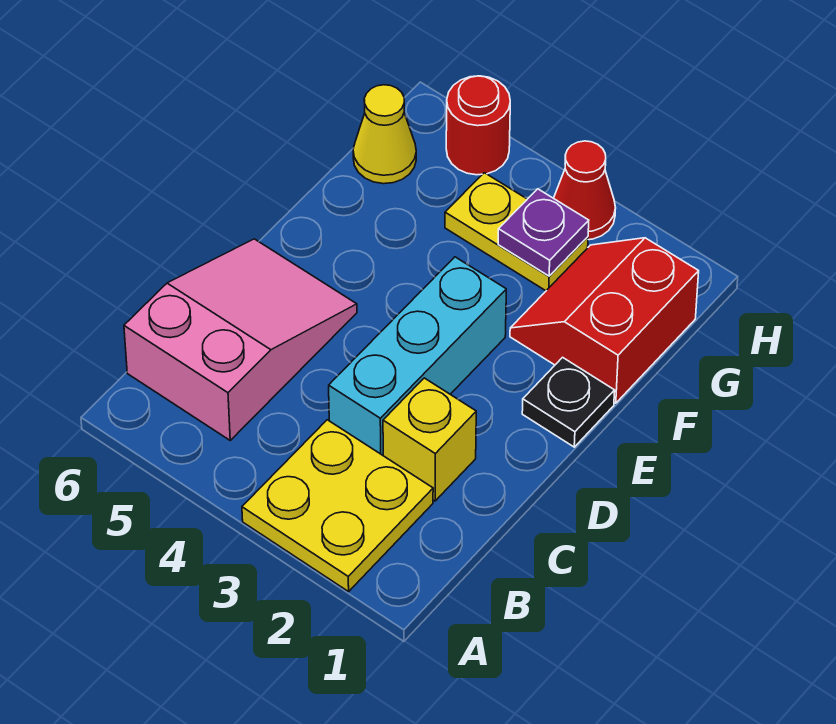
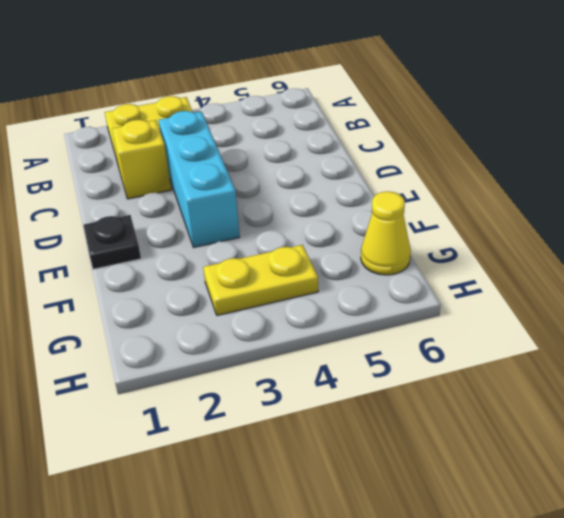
none -> pink 2x3 slope [124,239,357,440]
none -> red 2x2 slope [510,238,699,403]

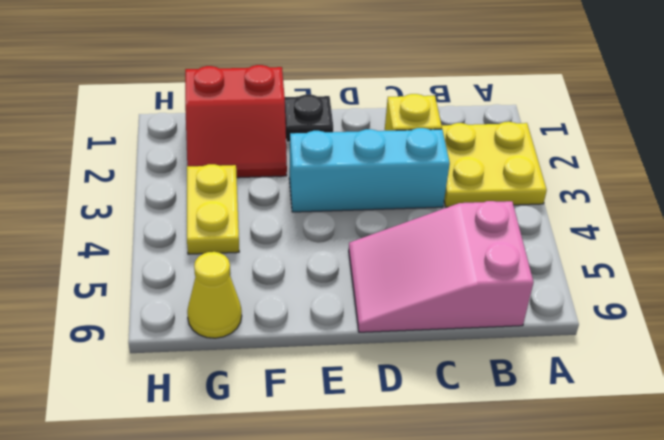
none -> red 1x1 cone [554,141,616,240]
none -> red 1x1 round brick [446,76,510,175]

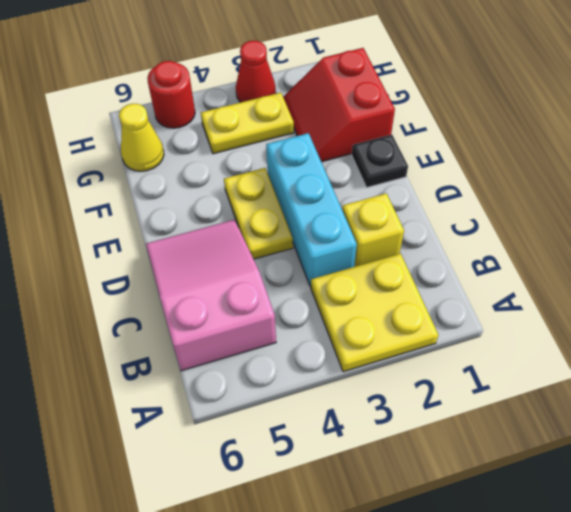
yellow 1x2 plate [224,168,293,259] -> none
none -> purple 1x1 plate [498,189,589,276]

